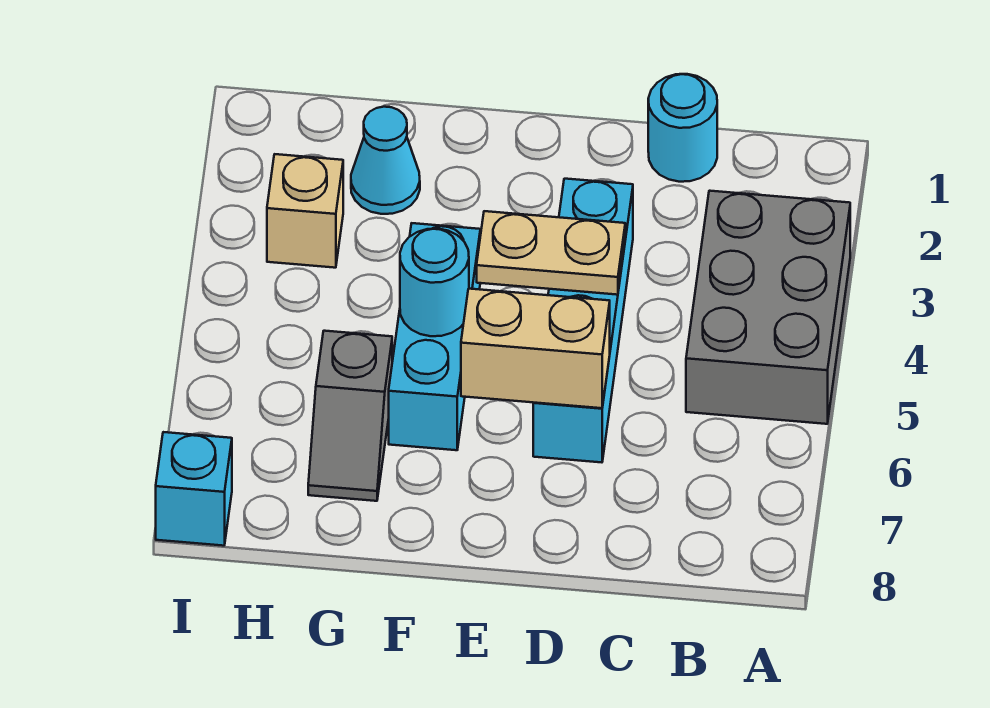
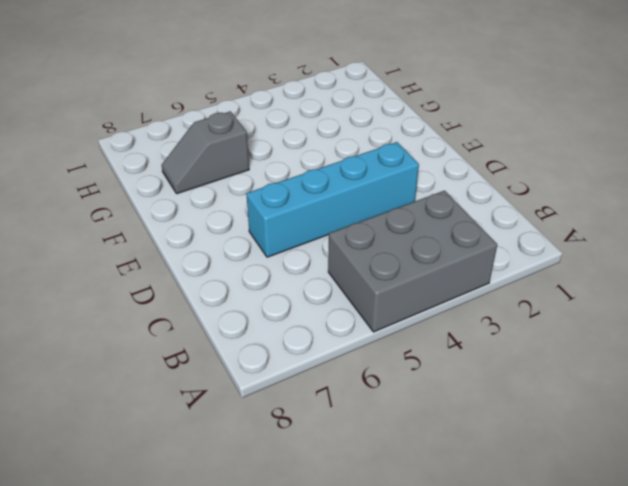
none -> cyan 1x1 round brick [648,74,717,182]
none -> cyan 1x3 brick [389,223,480,450]

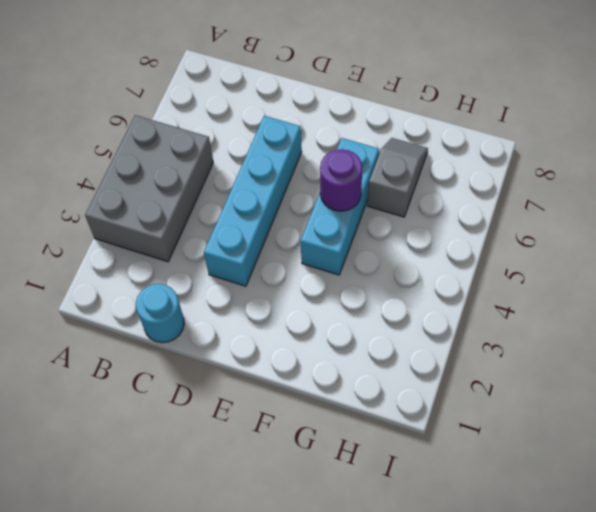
purple 1x1 round brick [320,149,362,211] -> cyan 1x1 round brick [400,229,469,336]
none -> cyan 1x1 cone [351,107,420,214]
none -> tan 1x1 brick [267,154,343,268]

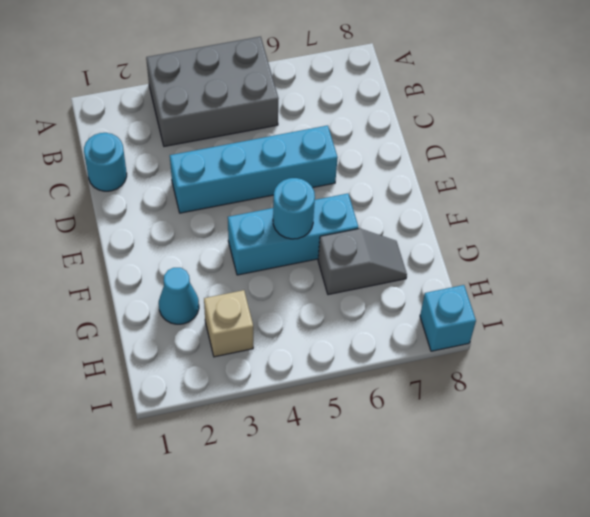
none -> tan 1x2 plate [477,211,625,295]
none -> tan 1x2 brick [461,289,610,408]

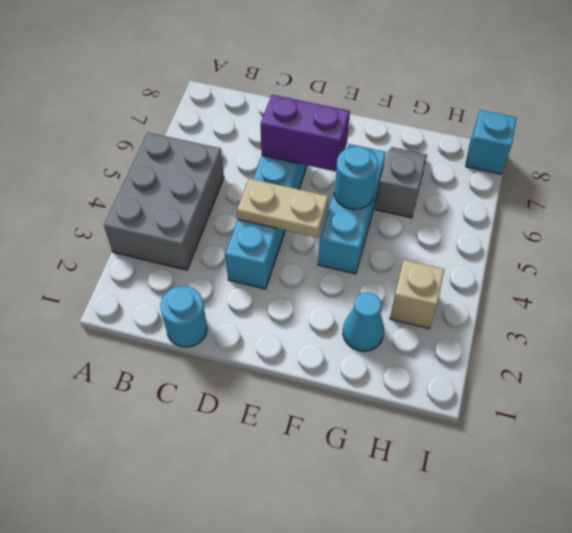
purple 1x2 brick [261,95,350,172] -> tan 1x2 brick [461,289,610,408]

